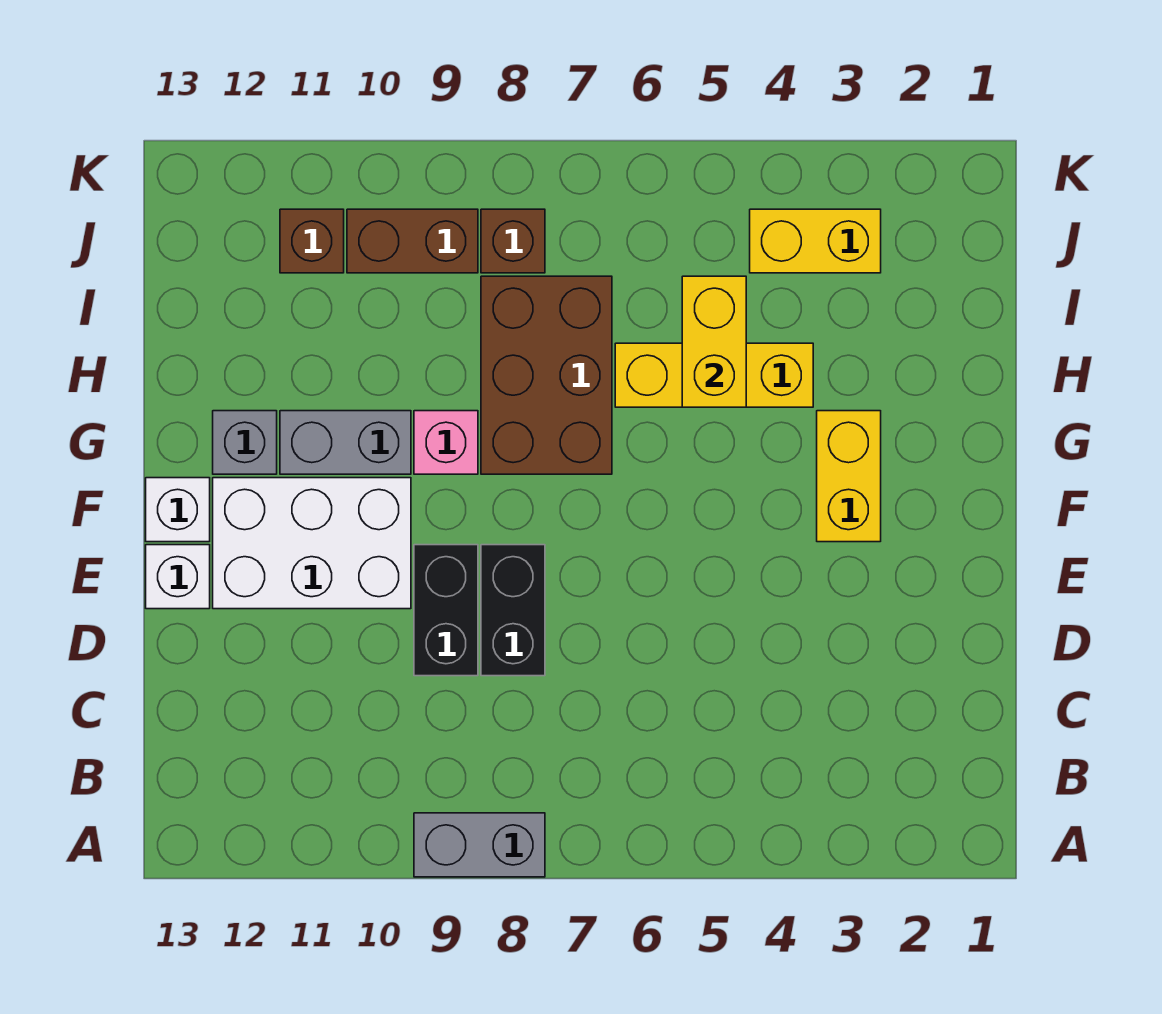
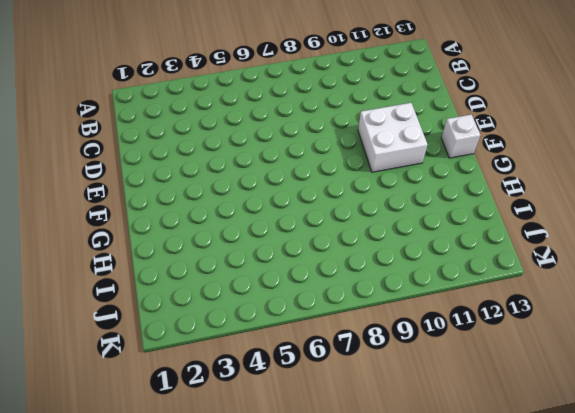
white 2x2 brick [358,103,428,172] -> white 2x3 brick [213,478,411,609]
none -> grey 1x2 brick [414,813,545,877]
none -> black 1x2 brick [481,545,545,676]
none -> black 1x2 brick [414,545,478,676]

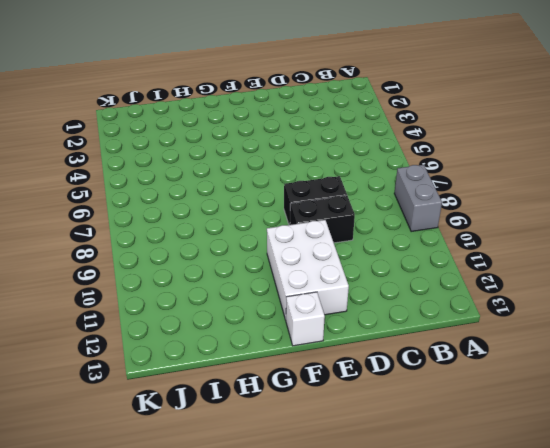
none -> white 1x1 brick [146,545,210,609]
none -> yellow 1x2 brick [817,411,881,542]
none -> brown 2x3 brick [481,276,612,474]

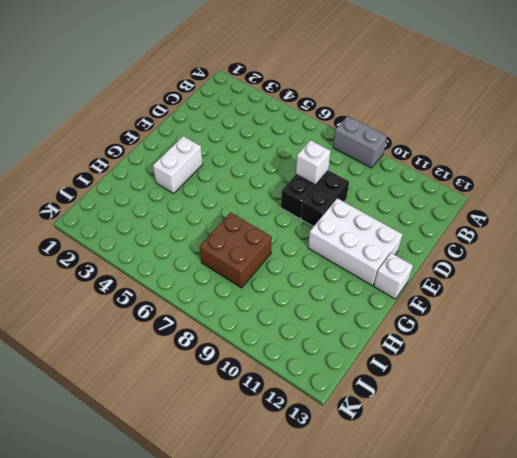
white 1x1 brick [296,140,331,185] -> white 1x1 brick moved to [146,545,210,609]
white 1x2 brick [153,136,203,193] -> yellow 1x2 brick [817,411,881,542]
brown 2x2 brick [200,212,272,288] -> brown 2x3 brick [481,276,612,474]
none -> pink 1x1 brick [414,411,478,474]
none -> grey 1x2 brick [280,411,411,474]
none -> grey 1x1 brick [213,411,277,474]

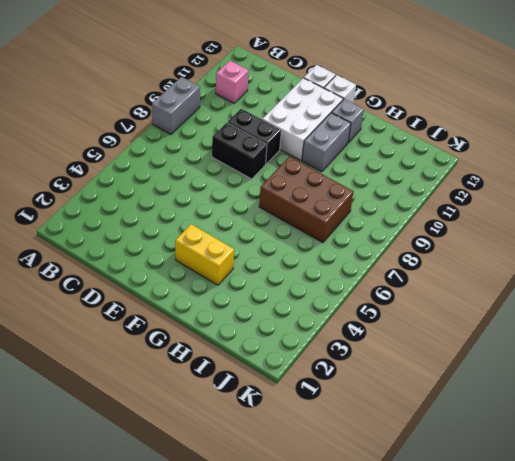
pink 1x1 brick [216,61,249,103] -> pink 1x1 brick moved to [414,411,478,474]
none -> yellow 1x3 brick [615,343,813,407]
none -> yellow 1x2 brick [750,209,881,273]
none -> brown 1x1 brick [481,209,545,273]

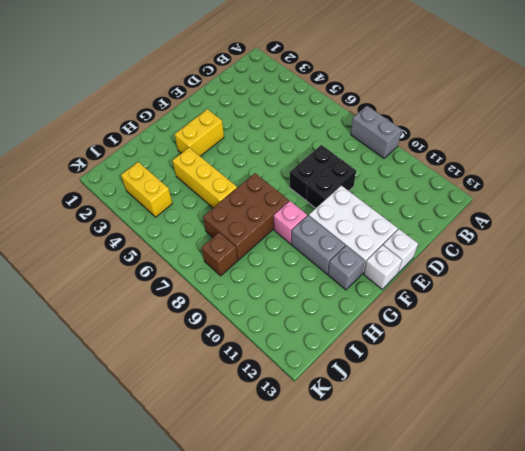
none -> brown 1x2 brick [347,209,478,273]
none -> brown 1x1 brick [280,209,344,273]
none -> yellow 1x2 brick [682,276,746,407]

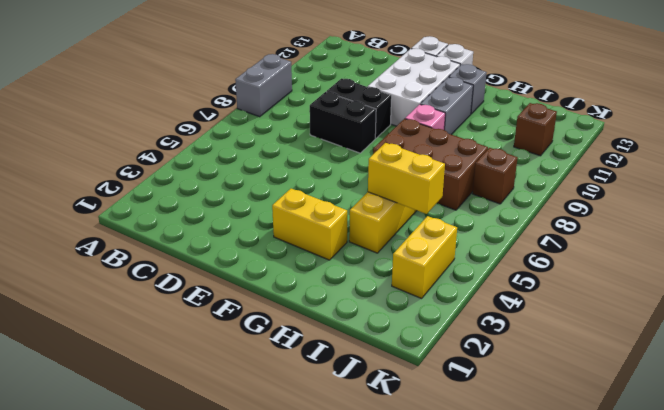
none -> brown 1x2 brick [347,209,478,273]

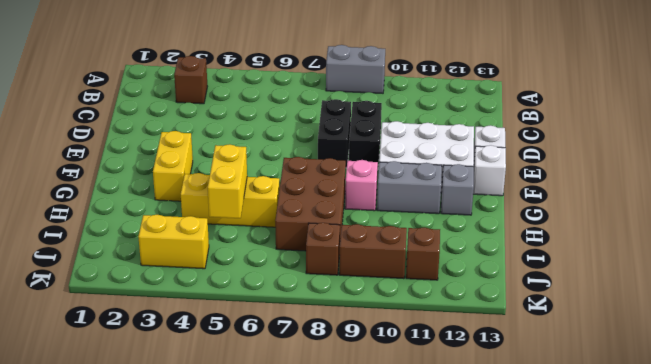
brown 1x1 brick [174,56,207,104] -> none

